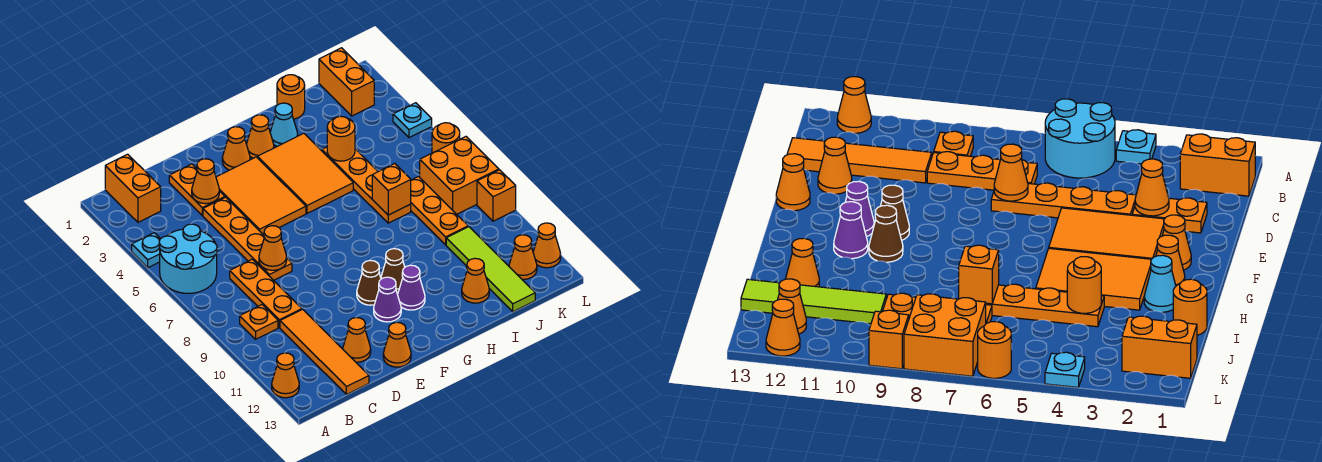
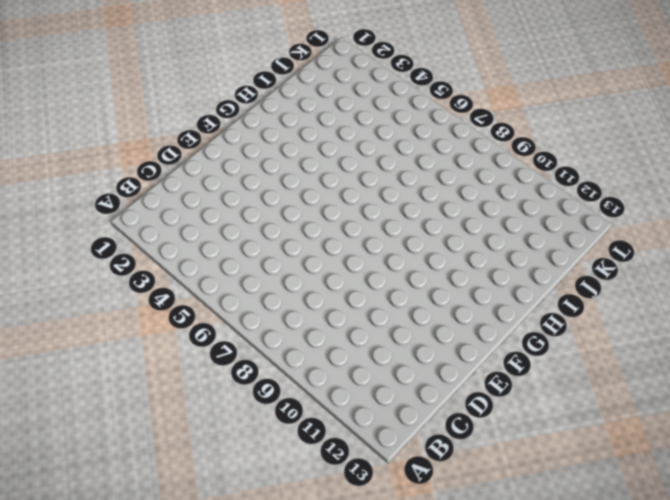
none -> cyan 1x1 plate [132,233,160,268]
none -> cyan 2x2 round brick [159,224,217,293]
none -> orange 1x1 cone [272,353,299,398]
none -> orange 1x2 brick [105,154,161,222]

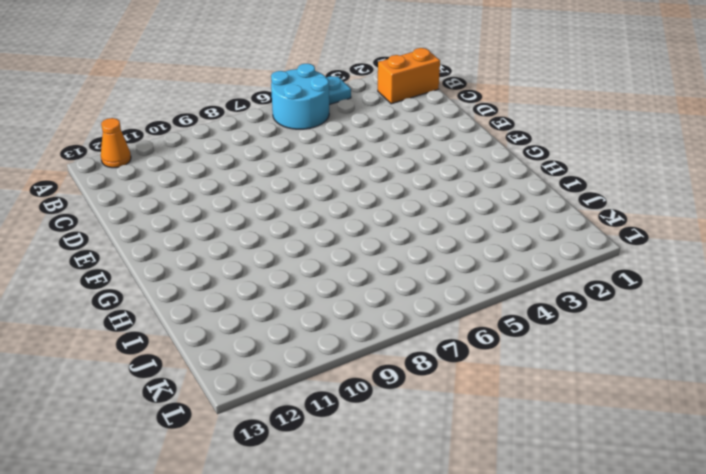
none -> orange 1x1 plate [240,305,278,339]
none -> orange 1x3 plate [230,259,302,328]
none -> orange 1x4 tile [280,309,369,394]
none -> orange 1x2 plate [169,164,225,215]

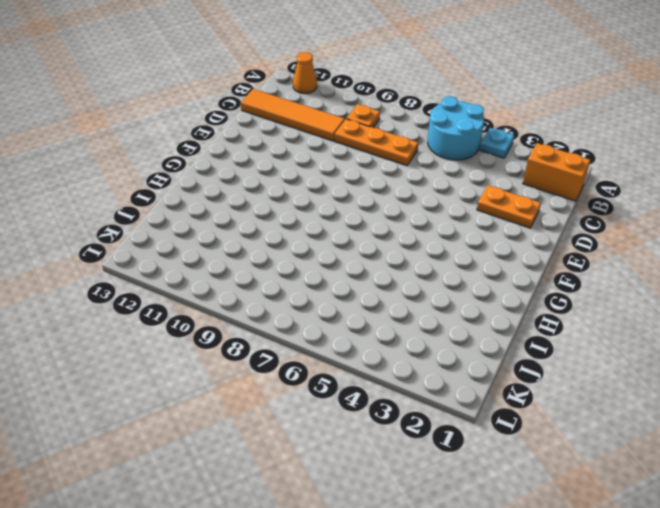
none -> orange 1x4 plate [203,197,292,280]
none -> orange 1x1 cone [343,318,371,362]
none -> orange 2x3 tile [216,157,306,235]
none -> orange 1x1 cone [383,322,411,367]

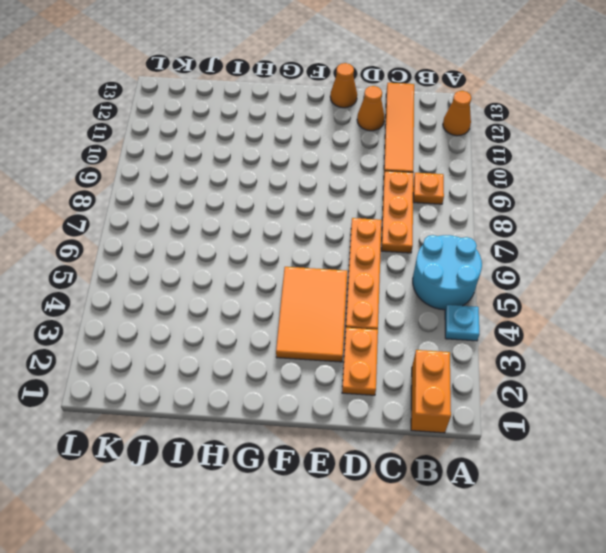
none -> orange 1x1 cone [222,127,250,170]
none -> brown 1x1 cone [357,261,381,305]
none -> purple 1x1 cone [374,277,401,322]
none -> orange 1x1 cone [246,115,274,158]

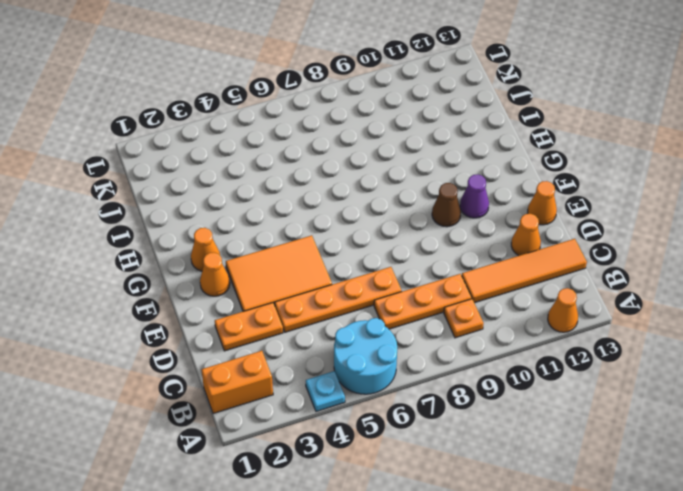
none -> orange 2x3 tile [258,133,353,213]
none -> brown 1x1 cone [381,249,405,293]
none -> purple 1x1 cone [398,265,425,310]
none -> cyan 1x1 cone [270,103,298,146]

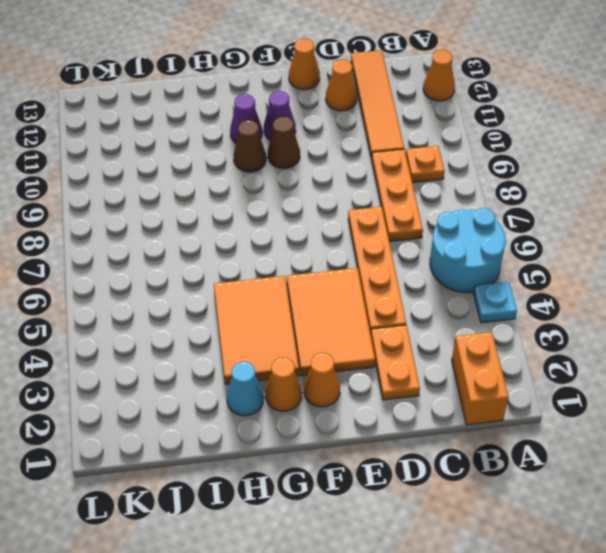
none -> orange 1x1 round brick [277,75,305,119]
none -> orange 1x4 plate [322,147,411,223]
none -> orange 1x1 cone [462,258,489,303]
none -> orange 1x3 plate [411,177,468,245]

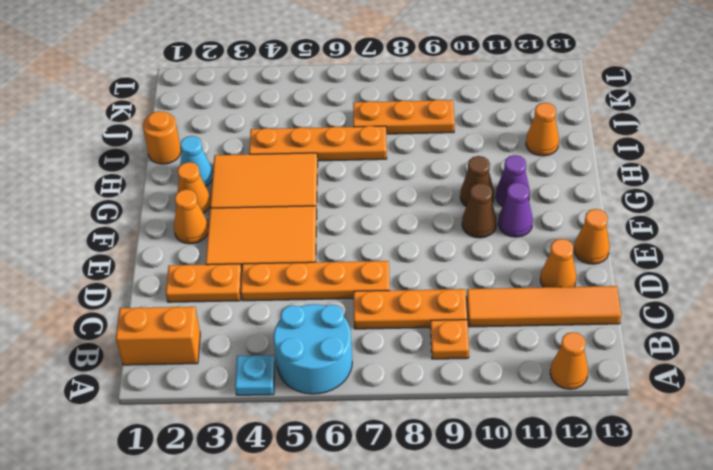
none -> lime 1x4 tile [446,227,535,312]
none -> orange 1x2 brick [319,48,374,116]
none -> orange 2x2 brick [420,137,499,214]
none -> orange 1x1 cone [509,235,537,280]

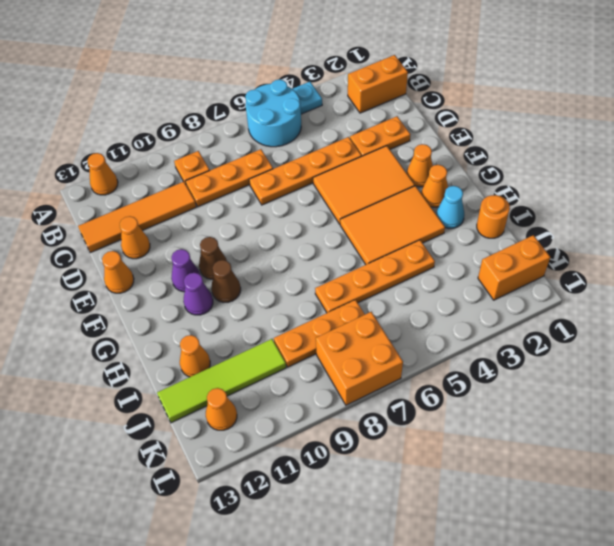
none -> cyan 1x1 plate [393,103,432,138]
none -> orange 1x1 round brick [432,123,460,153]
none -> orange 1x1 brick [477,170,516,221]
none -> orange 1x1 cone [533,223,561,268]

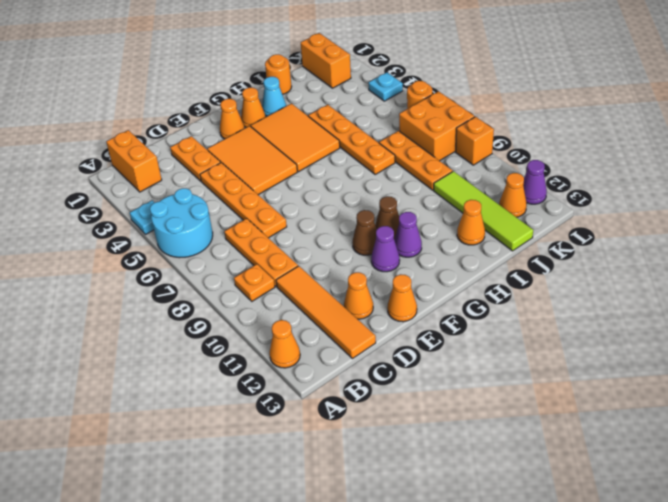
purple 1x1 cone [523,160,547,204] -> orange 1x1 cone [533,223,561,268]
none -> orange 1x1 cone [192,159,219,204]
none -> orange 1x1 cone [259,226,287,270]
none -> orange 1x1 round brick [327,116,355,161]
none -> orange 1x1 brick [372,164,411,215]

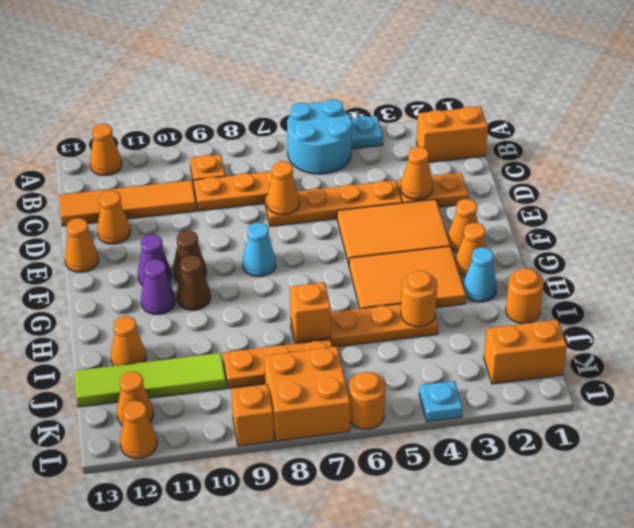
cyan 1x1 cone [243,223,276,277] -> none

